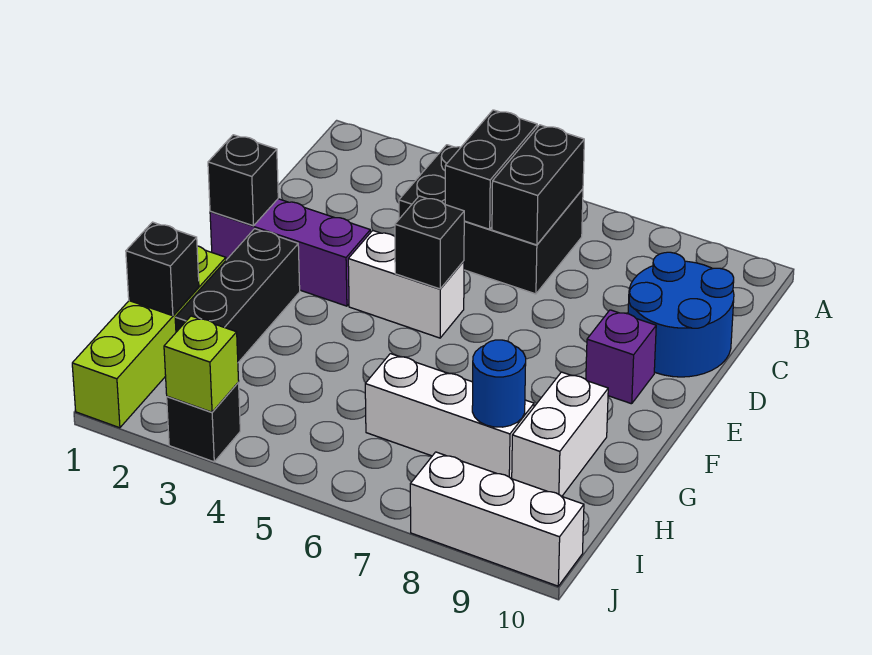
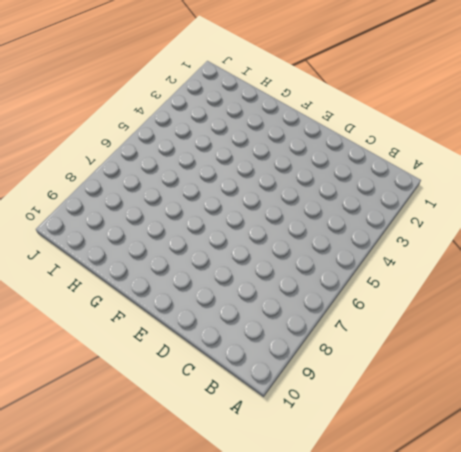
none -> black 2x3 brick [399,145,583,294]
none -> blue 2x2 round brick [628,252,734,377]
none -> purple 1x3 brick [210,199,370,306]

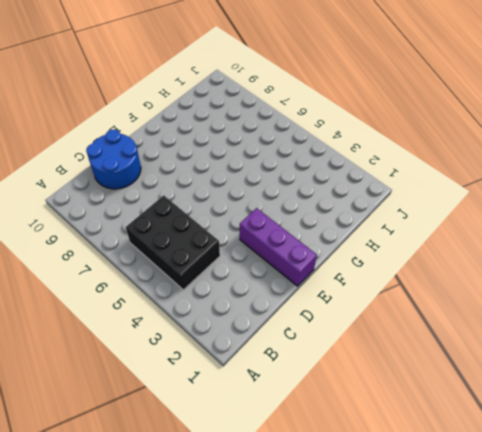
none -> white 1x2 brick [348,230,464,338]
none -> purple 1x1 brick [586,310,656,404]
none -> black 1x3 brick [175,229,300,362]

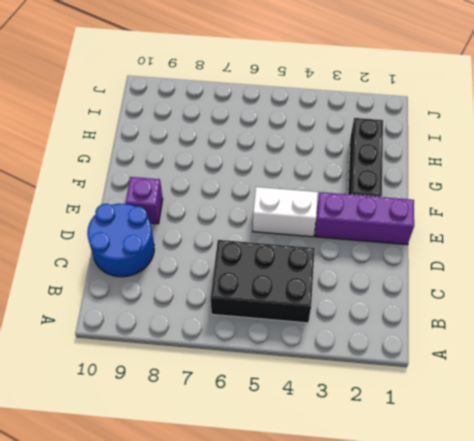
none -> lime 1x4 brick [72,246,226,428]
none -> white 1x2 brick [512,372,608,496]
none -> white 1x3 brick [365,354,534,479]

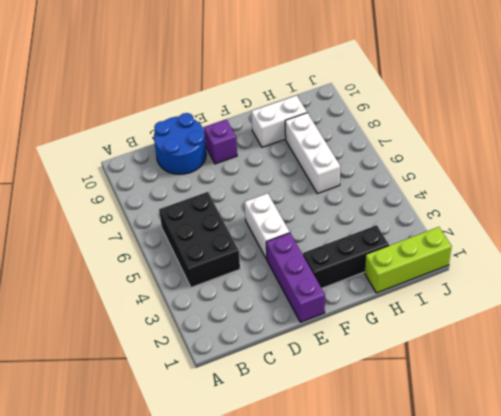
lime 1x3 brick [364,227,452,293] -> lime 1x4 brick [72,246,226,428]
none -> black 1x1 brick [167,383,240,462]
none -> white 1x3 brick [410,452,584,586]
none -> black 1x2 brick [445,110,537,229]

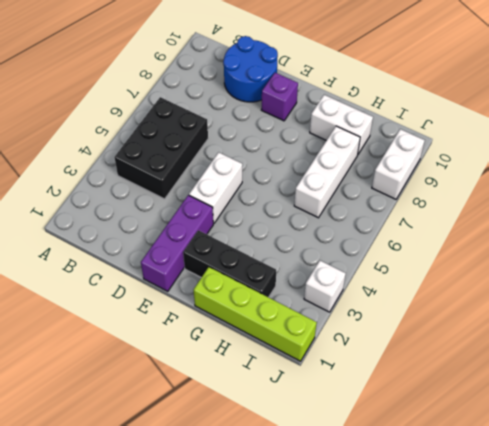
white 1x1 brick [304,261,346,312] -> black 1x1 brick [167,383,240,462]
white 1x2 brick [372,129,425,199] -> white 1x3 brick [410,452,584,586]
none -> black 1x2 brick [445,110,537,229]
none -> black 1x2 brick [492,125,584,245]
none -> black 1x1 brick [208,135,278,226]

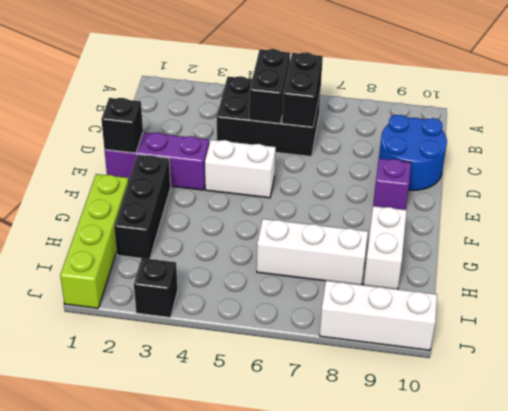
none -> black 1x1 brick [395,196,464,289]
none -> black 1x1 brick [126,222,199,316]
none -> blue 1x1 round brick [472,340,526,427]

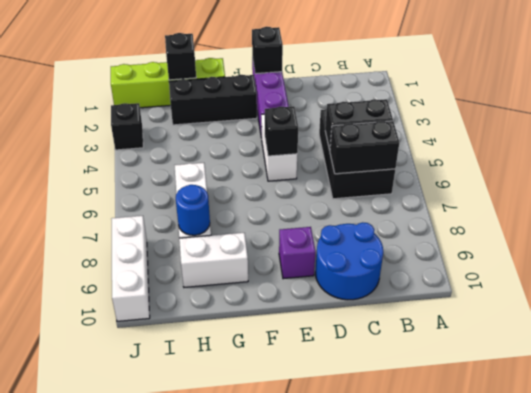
none -> lime 1x1 brick [164,316,239,412]

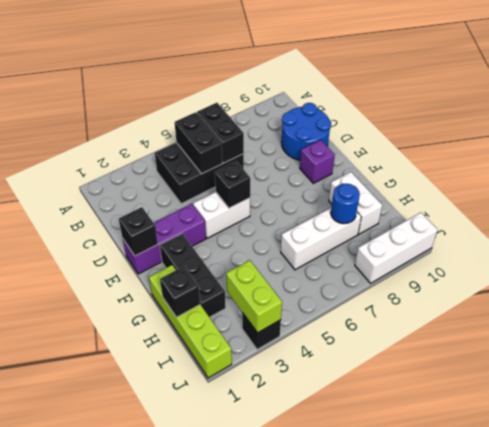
lime 1x2 brick [226,260,282,333] -> lime 1x1 brick [164,316,239,412]

